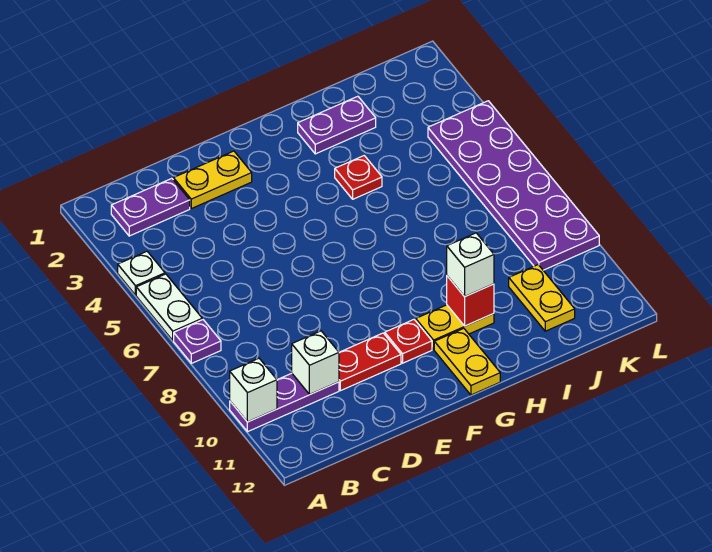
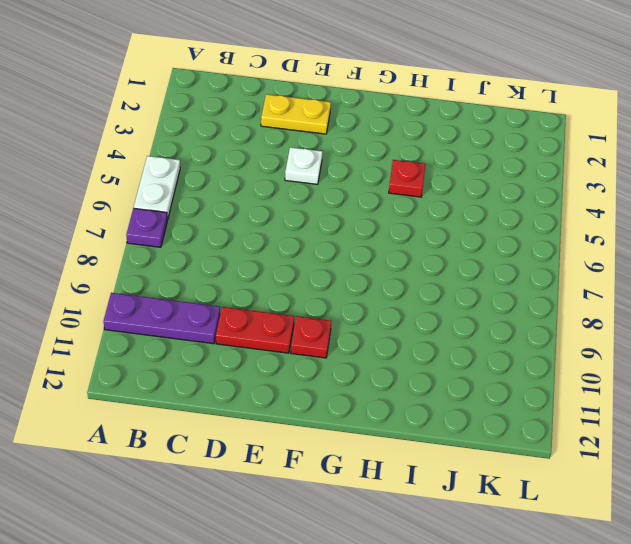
white 1x1 plate [285,147,322,184] -> white 1x1 plate moved to [118,251,165,295]
none -> purple 1x2 plate [111,178,190,236]
none -> yellow 1x2 plate [416,305,494,349]
none -> yellow 1x2 plate [434,328,500,395]

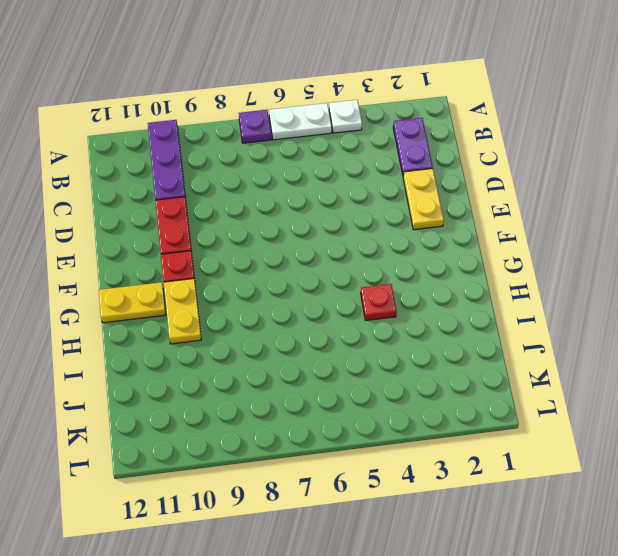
none -> purple 1x2 plate [298,96,376,154]
none -> yellow 1x2 plate [509,265,575,331]
none -> purple 2x6 plate [428,101,599,270]

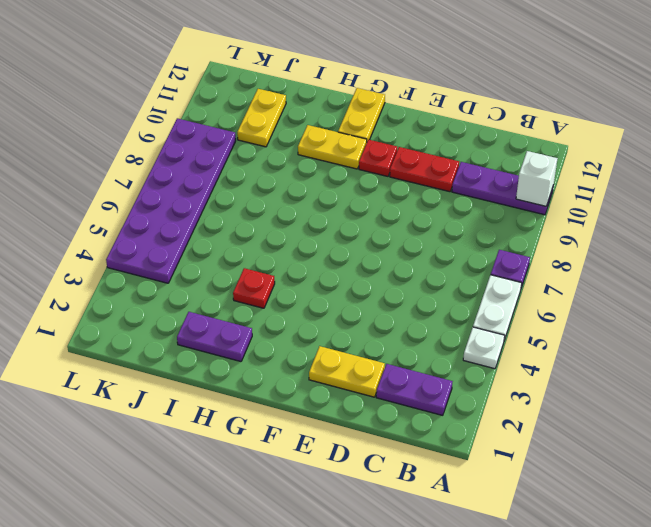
none -> white 1x1 brick [292,331,339,394]
none -> red 1x1 brick [447,276,494,326]
none -> white 1x1 brick [447,233,494,297]

